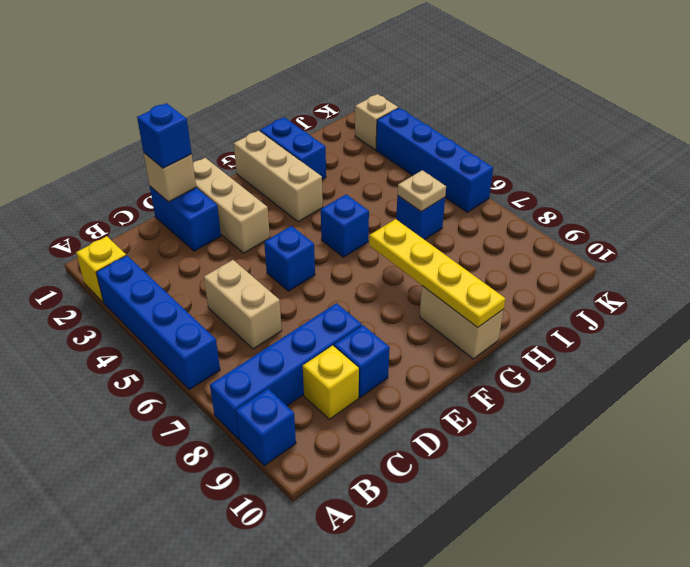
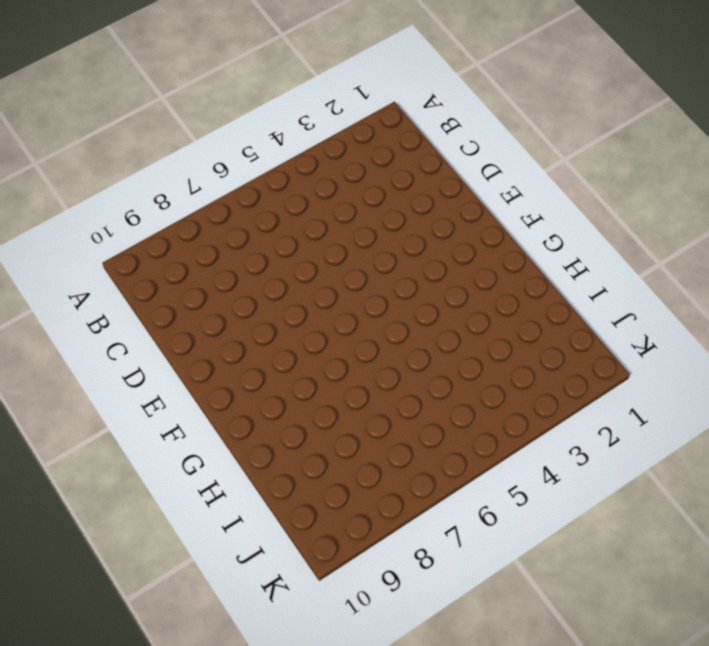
none -> yellow 1x1 brick [76,236,126,302]
none -> blue 1x4 brick [96,255,220,390]
none -> blue 1x4 brick [210,303,362,439]

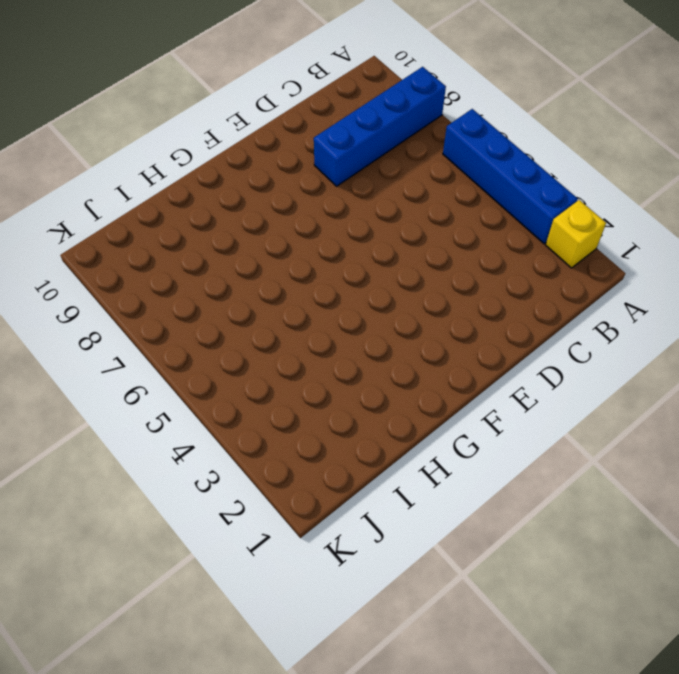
none -> blue 1x1 brick [236,389,296,466]
none -> tan 1x2 brick [204,260,282,349]
none -> yellow 1x1 brick [303,345,359,419]

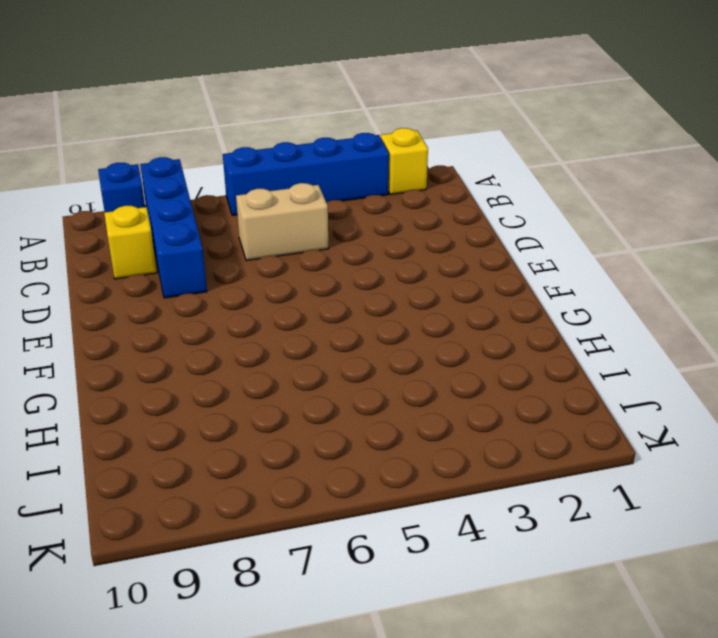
none -> blue 1x2 brick [150,186,221,251]
none -> blue 1x1 brick [334,325,390,397]
none -> tan 1x3 brick [193,158,270,253]

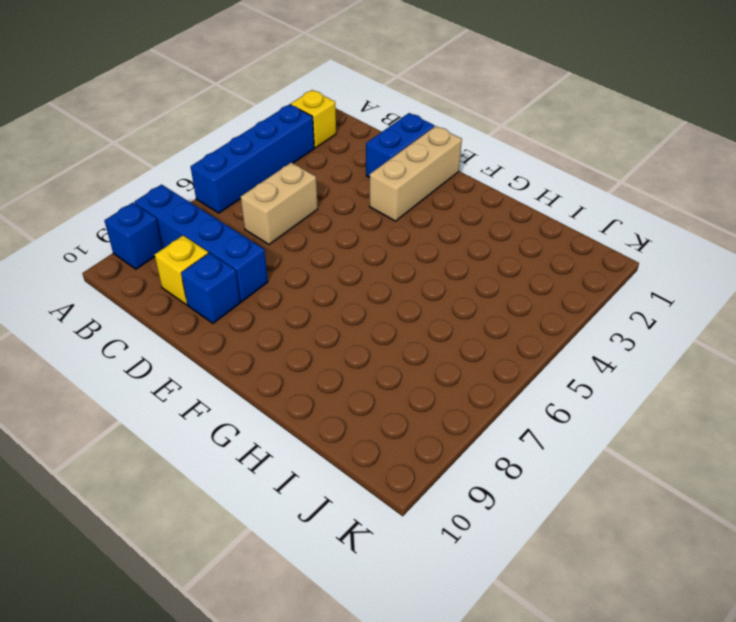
none -> blue 1x1 brick [264,226,315,291]
none -> tan 1x3 brick [234,130,323,222]
none -> blue 1x1 brick [321,194,369,257]

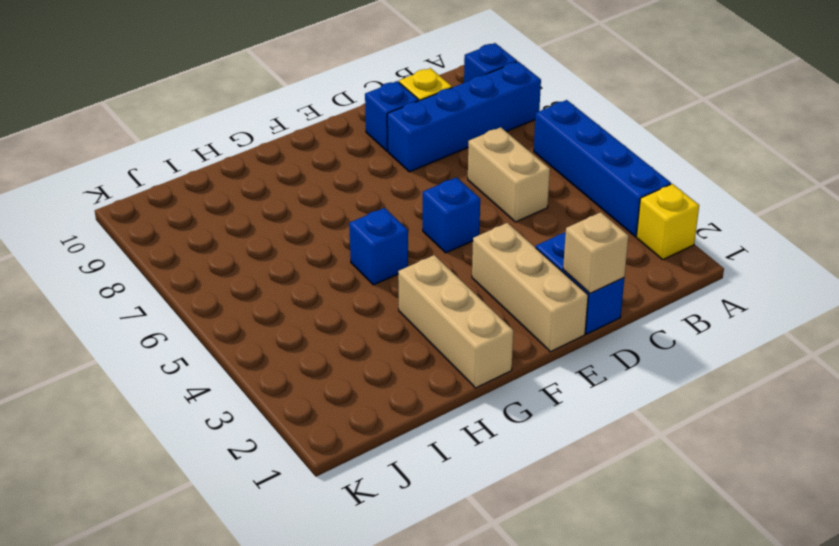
none -> tan 1x2 brick [420,286,504,359]
none -> blue 1x2 brick [260,117,326,179]
none -> blue 1x1 brick [396,196,445,240]

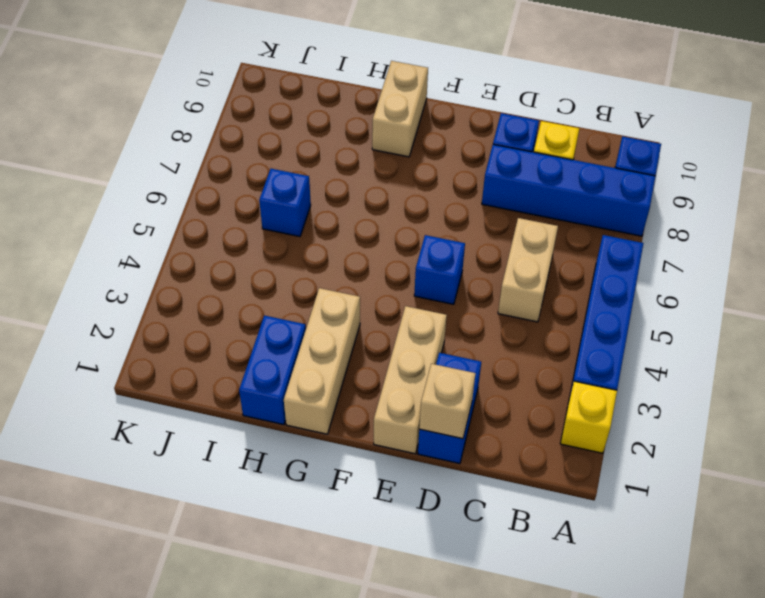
none -> blue 1x1 brick [321,194,369,257]
none -> tan 1x1 brick [355,94,398,150]
none -> blue 1x4 brick [376,108,493,212]

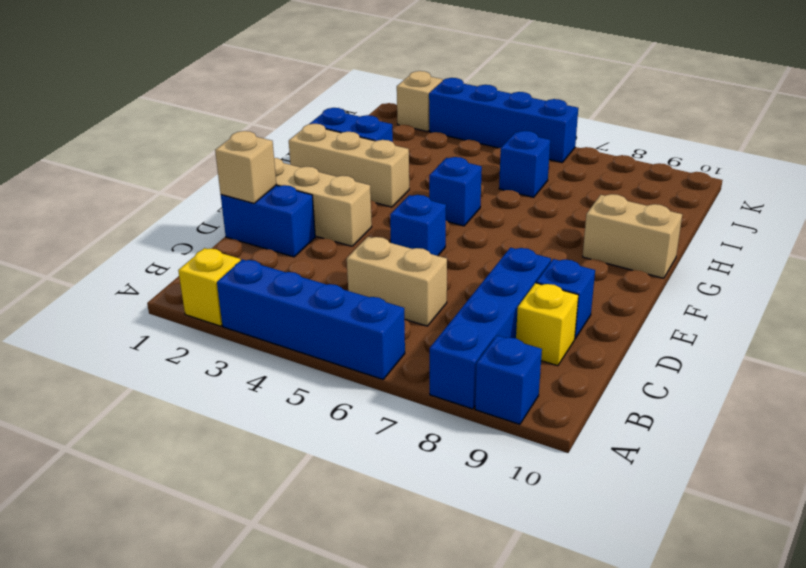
none -> yellow 1x4 plate [369,219,505,327]
none -> tan 1x1 plate [398,170,446,212]
none -> blue 1x1 brick [137,103,192,168]

